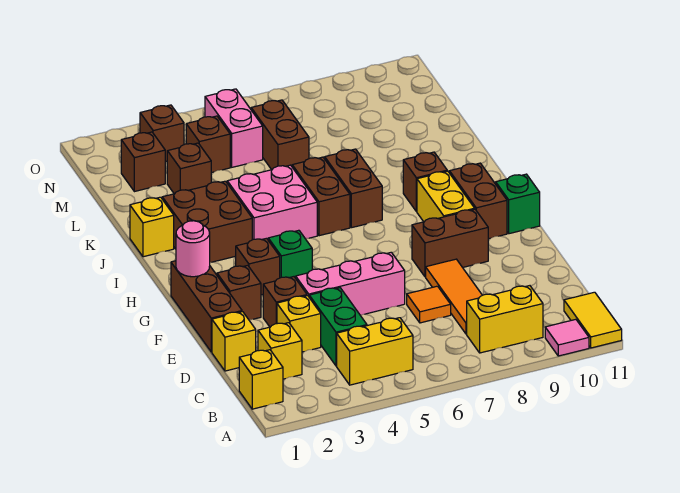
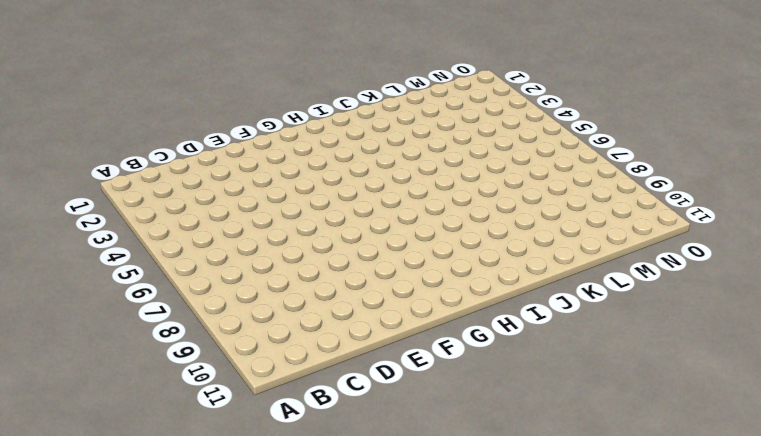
none -> pink 1x1 tile [545,319,589,356]
none -> yellow 1x2 tile [564,292,622,348]
none -> yellow 1x1 brick [239,350,283,409]
none -> yellow 1x2 brick [337,318,413,385]

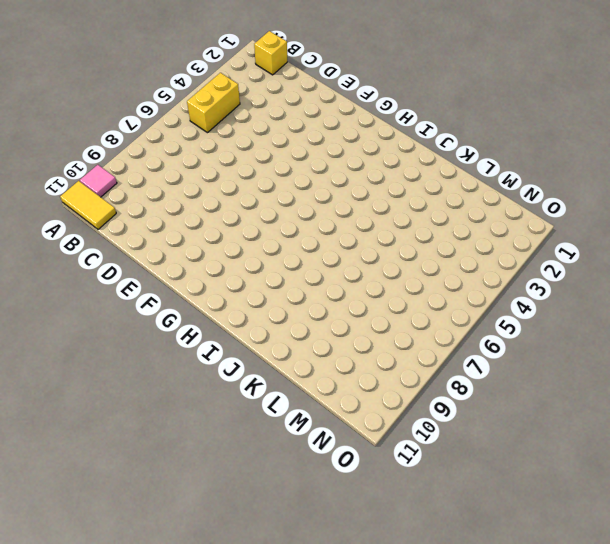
none -> yellow 1x2 brick [467,286,543,353]
none -> yellow 1x1 brick [258,323,302,379]
none -> green 1x2 brick [309,288,367,366]
none -> orange 1x3 tile [426,259,482,334]

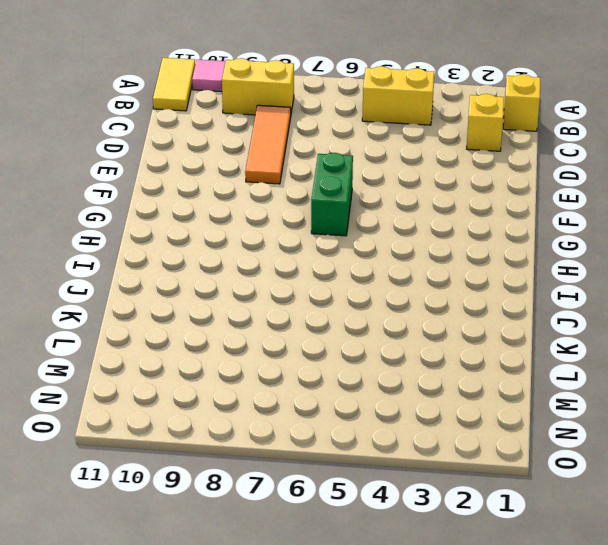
green 1x2 brick [311,153,353,236] -> green 1x2 brick moved to [309,288,367,366]
none -> yellow 1x1 brick [212,312,256,371]
none -> yellow 1x1 brick [277,296,321,352]
none -> orange 1x1 tile [407,286,451,323]
none -> brown 1x3 brick [171,261,242,352]

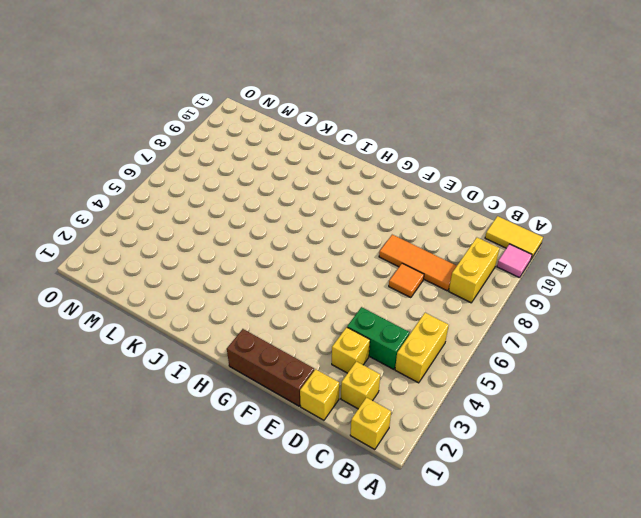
none -> brown 1x1 brick [263,277,307,327]
none -> pink 1x3 brick [296,252,405,315]
none -> brown 1x1 brick [217,265,261,320]
none -> brown 1x2 brick [412,209,488,277]

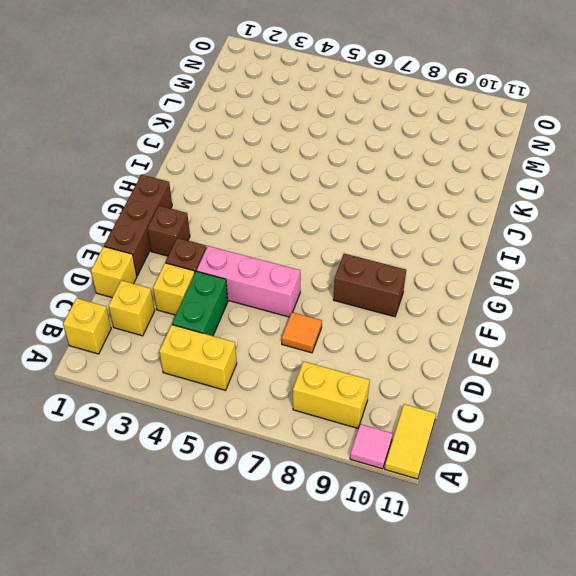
none -> orange 1x3 tile [426,259,482,334]
none -> brown 1x1 brick [236,238,280,295]
none -> green 1x1 brick [268,230,312,278]
none -> yellow 1x2 brick [417,171,475,222]

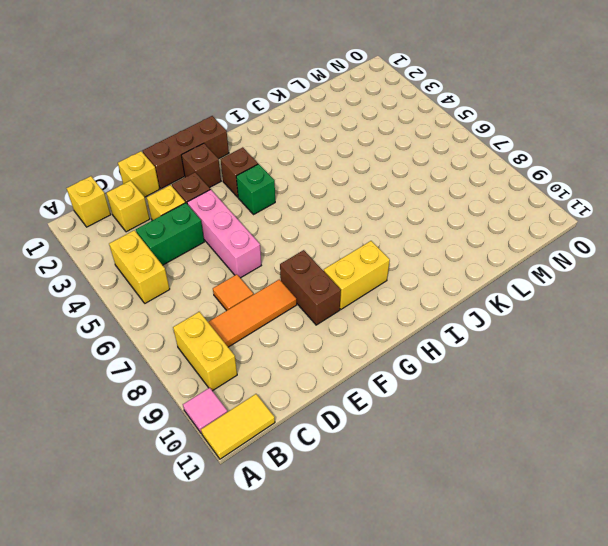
none -> brown 1x2 brick [449,163,507,239]
none -> green 1x1 brick [496,174,540,234]
none -> brown 2x2 brick [162,181,252,262]
none -> pink 2x2 brick [227,165,317,240]

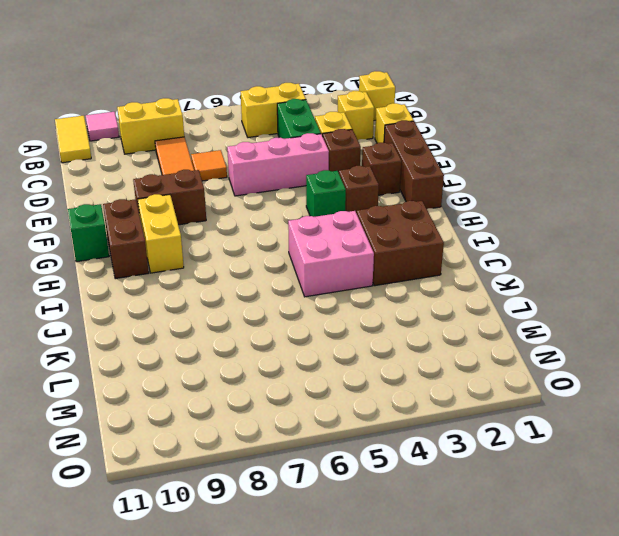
none -> brown 1x2 brick [292,157,350,236]
none -> brown 1x2 brick [325,149,382,228]
none -> brown 1x1 brick [403,152,447,212]
none -> yellow 1x1 brick [130,197,174,257]

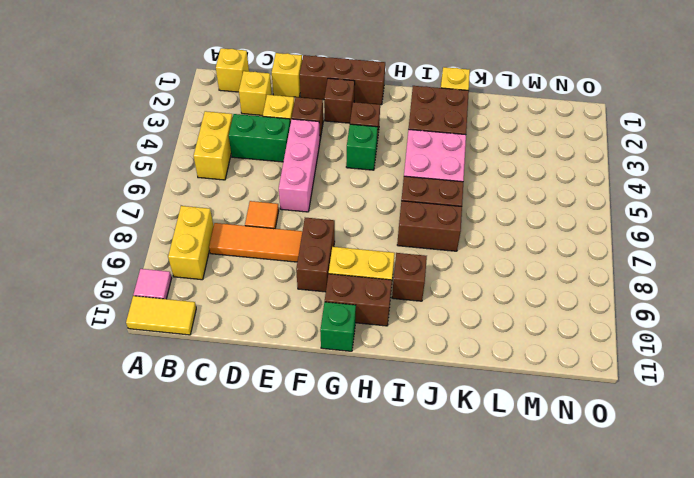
none -> brown 1x1 brick [167,143,212,194]
none -> brown 1x2 brick [251,100,309,170]
none -> brown 1x1 brick [121,132,165,192]
none -> brown 1x1 brick [186,116,230,173]

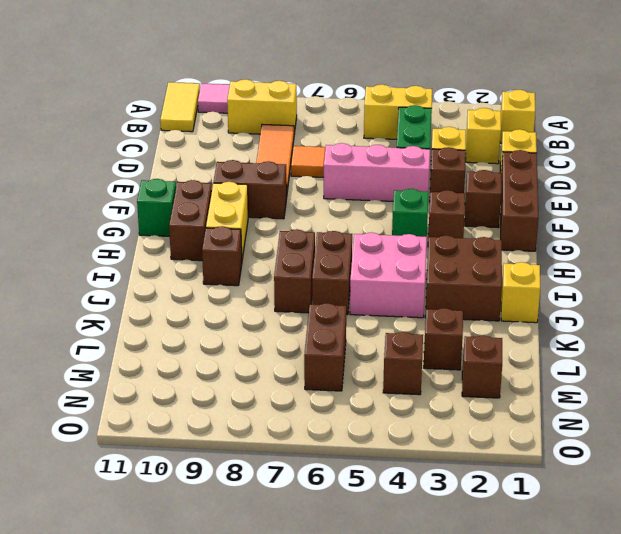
none -> pink 1x2 brick [205,89,263,167]
none -> brown 1x1 brick [140,105,184,162]
none -> pink 1x1 round brick [176,221,210,277]

